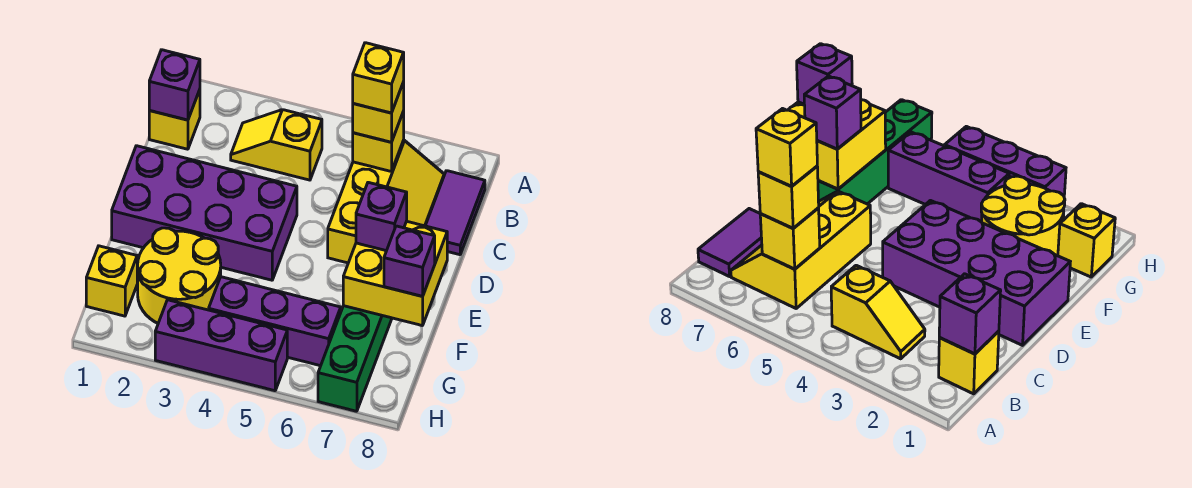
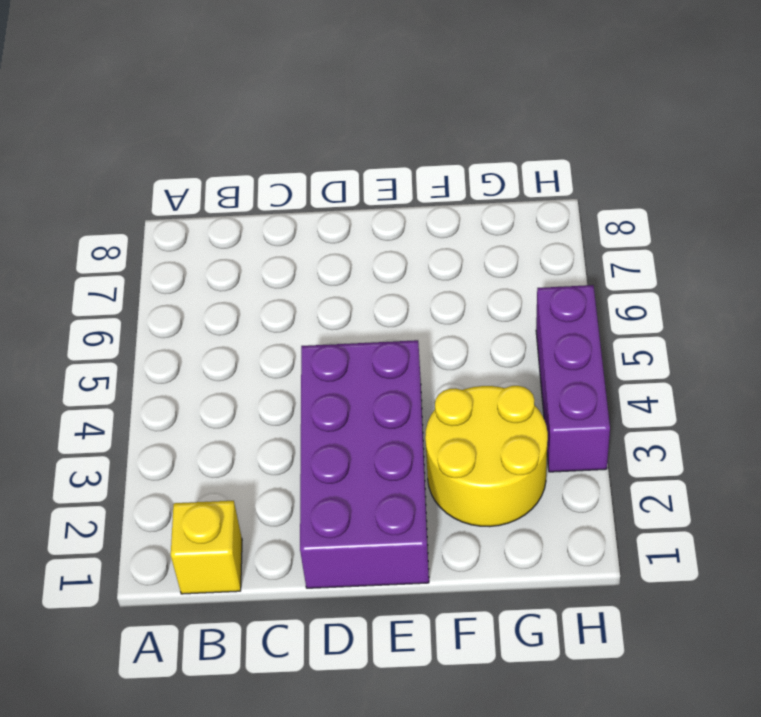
none -> yellow 1x2 slope [231,110,322,180]
none -> yellow 2x3 slope [328,140,444,263]
none -> purple 1x2 tile [425,171,485,255]

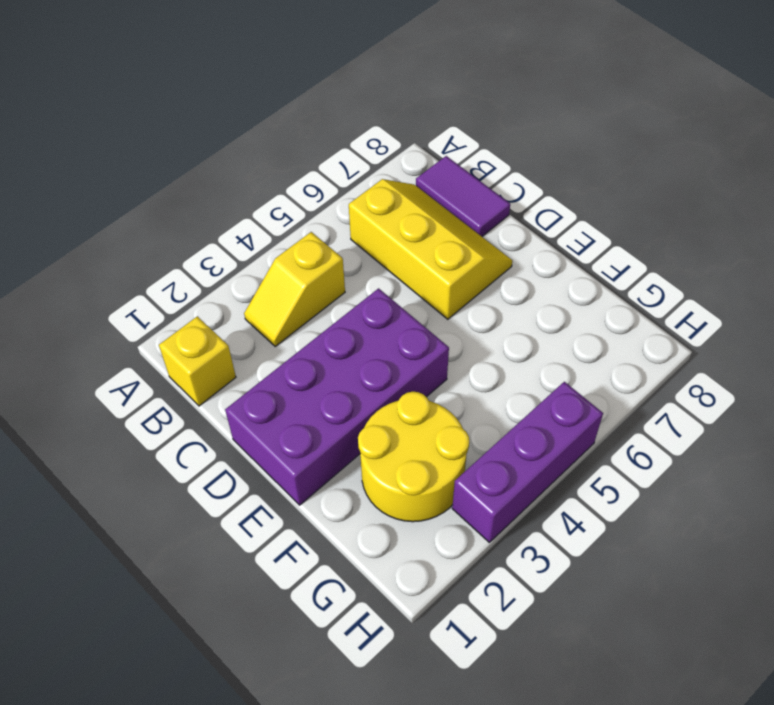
none -> green 1x4 brick [318,306,392,411]
none -> yellow 1x1 brick [86,246,137,316]
none -> purple 1x3 brick [209,277,341,366]

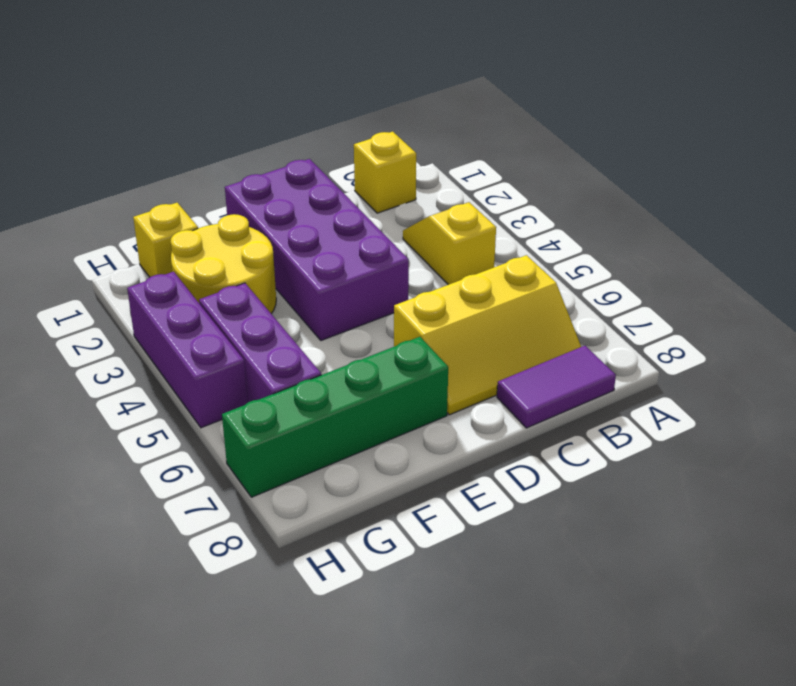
none -> purple 1x1 brick [149,50,200,120]
none -> yellow 1x1 brick [353,111,404,171]
none -> yellow 2x2 brick [343,221,447,326]

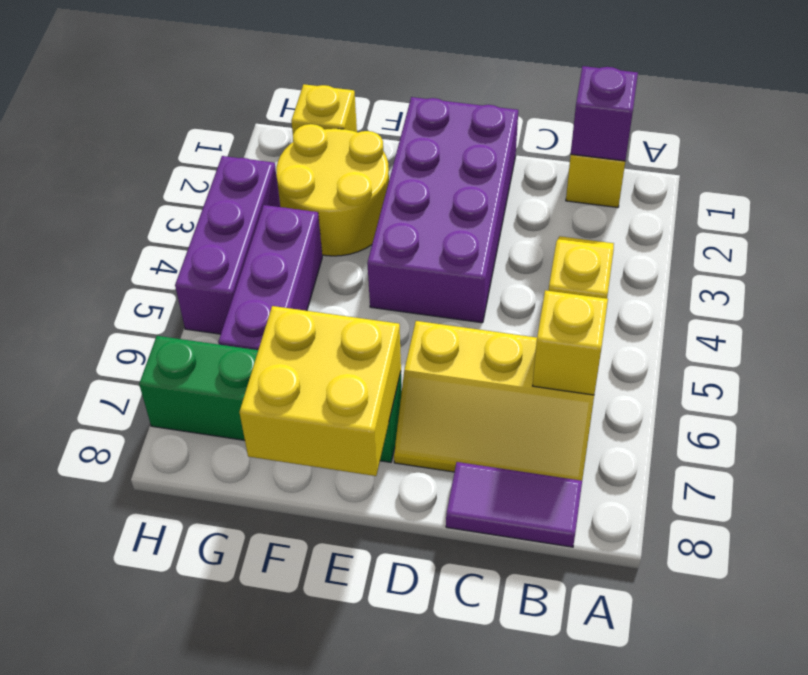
none -> yellow 1x1 brick [353,82,404,142]
none -> purple 1x1 brick [356,182,407,251]
none -> purple 1x1 brick [384,226,435,296]

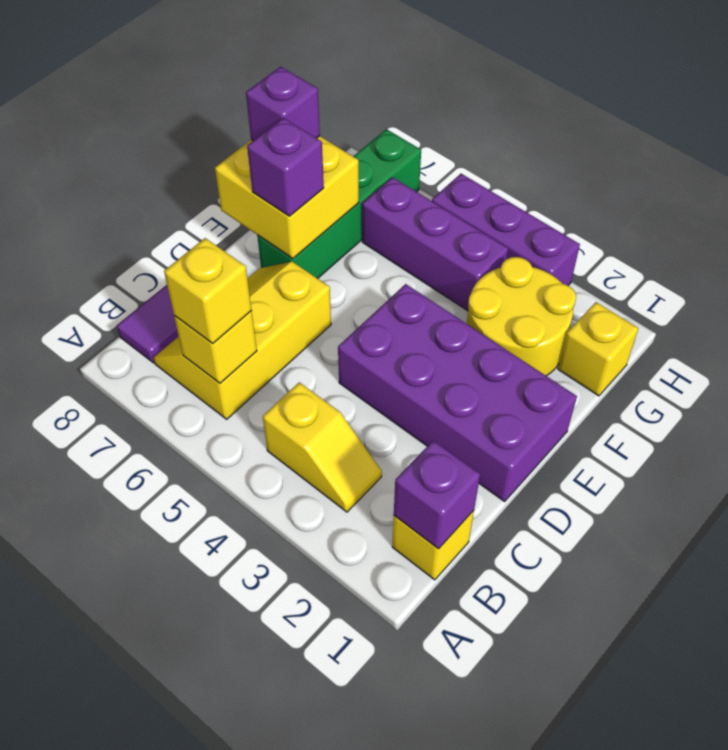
none -> yellow 1x1 brick [353,43,404,113]

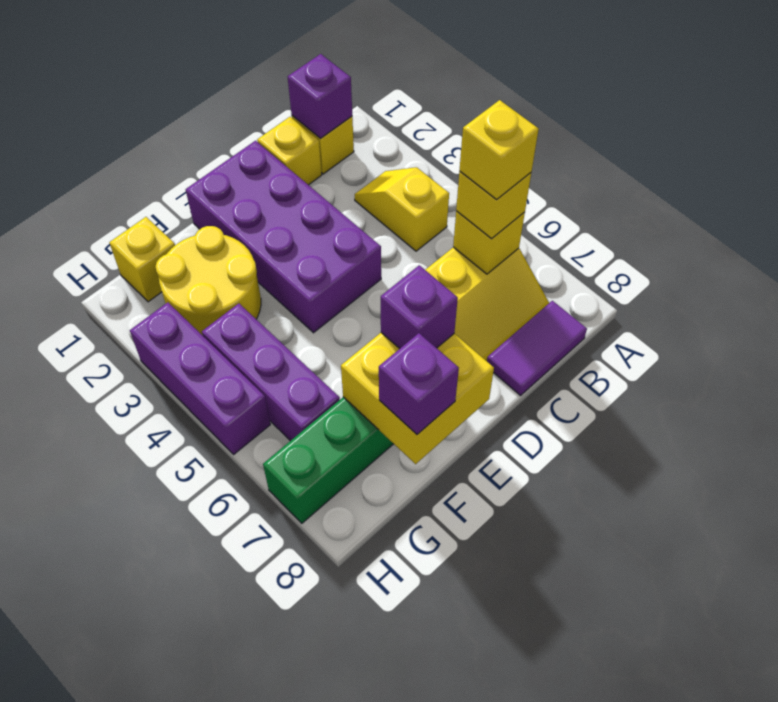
yellow 1x1 brick [257,117,322,185] -> none

